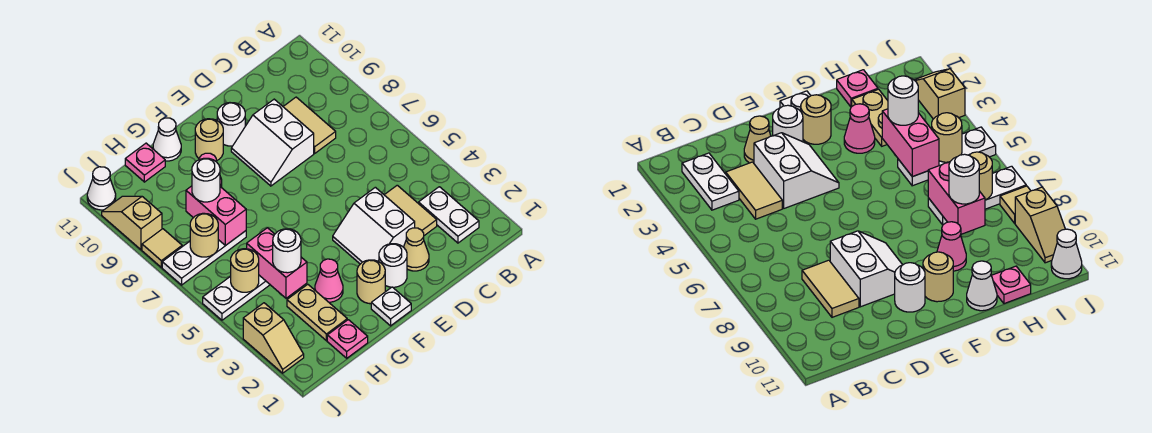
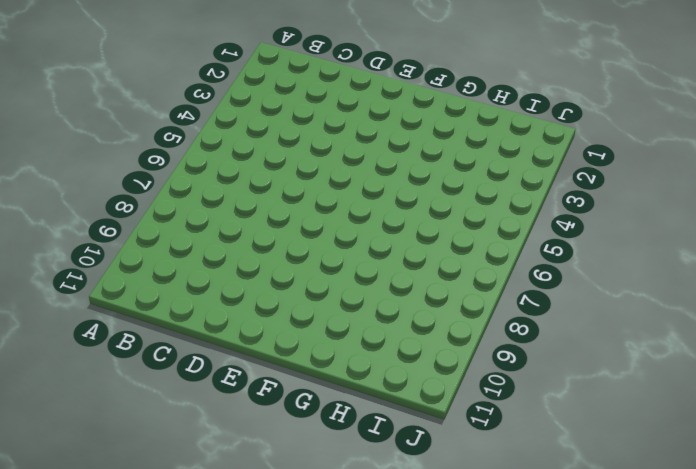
none -> white 1x2 plate [419,187,479,243]
none -> tan 1x2 tile [385,185,437,236]
none -> tan 1x2 tile [283,97,336,153]

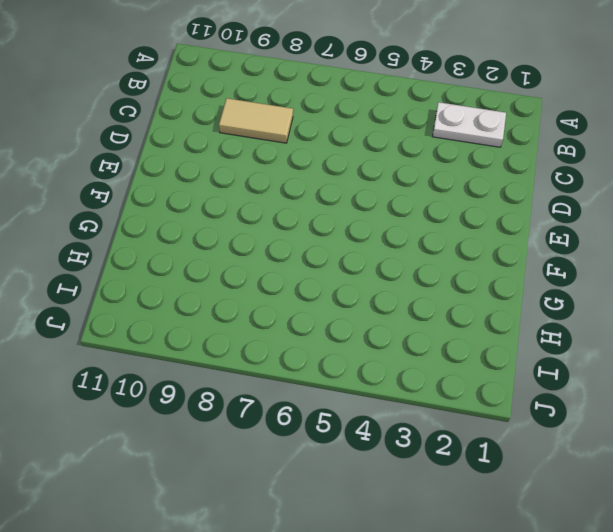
none -> tan 1x2 tile [385,185,437,236]
none -> tan 1x1 cone [404,228,429,271]
none -> white 2x2 slope [333,187,415,264]

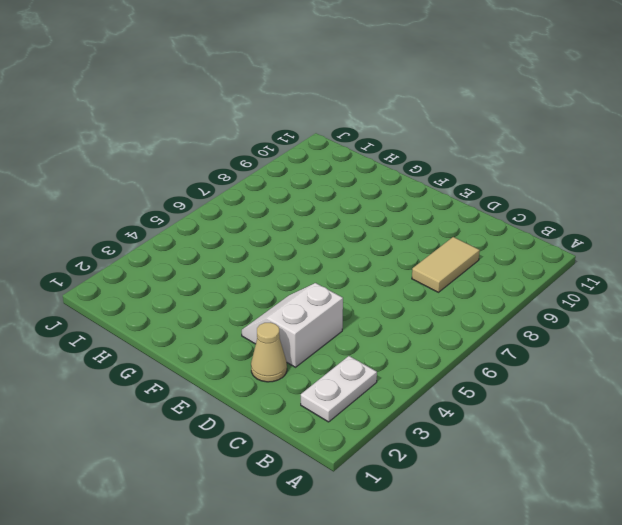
none -> tan 1x2 tile [385,185,437,236]
none -> white 2x2 slope [231,99,314,186]
none -> white 1x1 round brick [379,244,407,287]

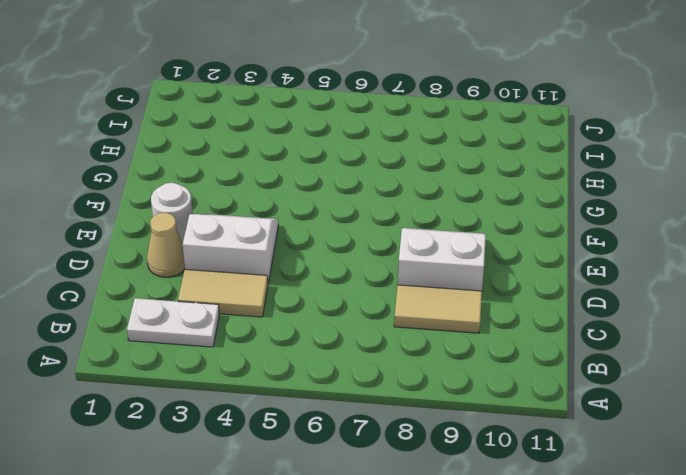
none -> white 1x1 round brick [217,103,245,146]
none -> white 1x1 plate [371,287,411,326]
none -> tan 1x1 round brick [357,260,385,304]

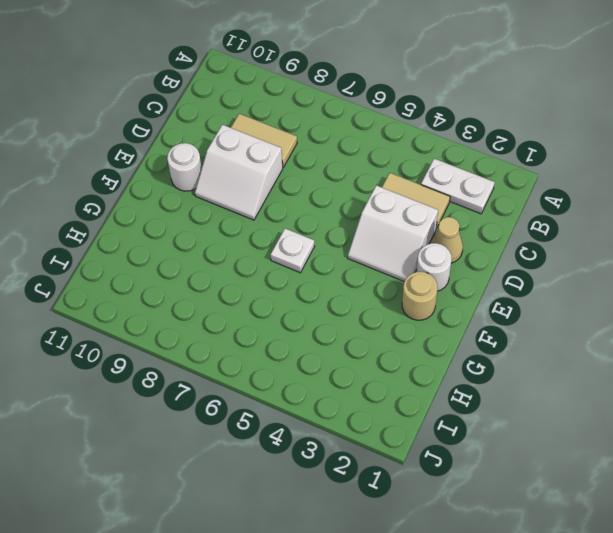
white 1x1 plate [271,229,315,273] -> white 1x1 plate moved to [371,287,411,326]
none -> tan 1x1 round brick [195,119,223,161]
none -> pink 1x1 cone [315,259,343,302]
none -> pink 1x1 cone [937,222,966,271]

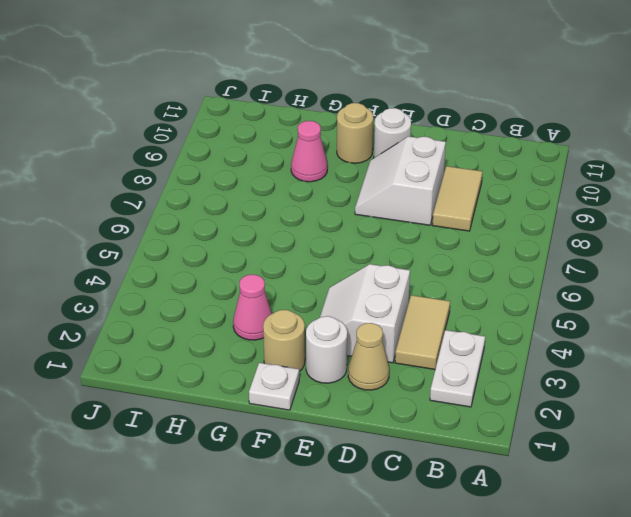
none -> white 1x1 cone [153,118,181,161]
none -> pink 1x1 plate [327,320,368,358]
none -> tan 1x2 plate [287,284,347,341]

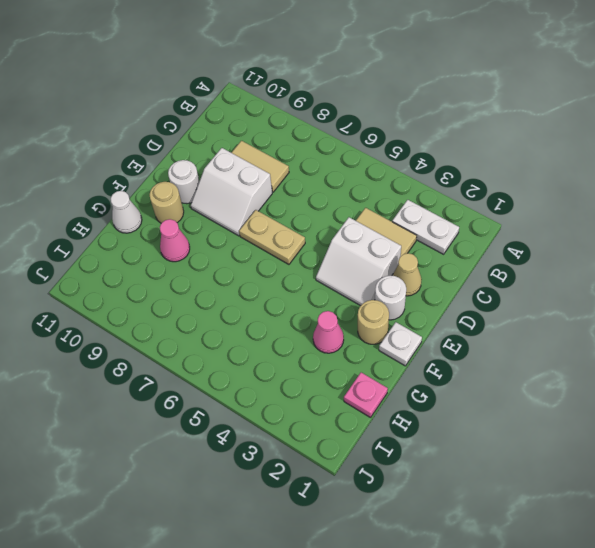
tan 1x2 plate [239,210,305,264] -> tan 1x2 plate moved to [287,284,347,341]
none -> white 1x3 plate [203,275,270,320]
none -> white 1x3 plate [162,231,246,285]
none -> pink 1x1 plate [125,143,165,182]

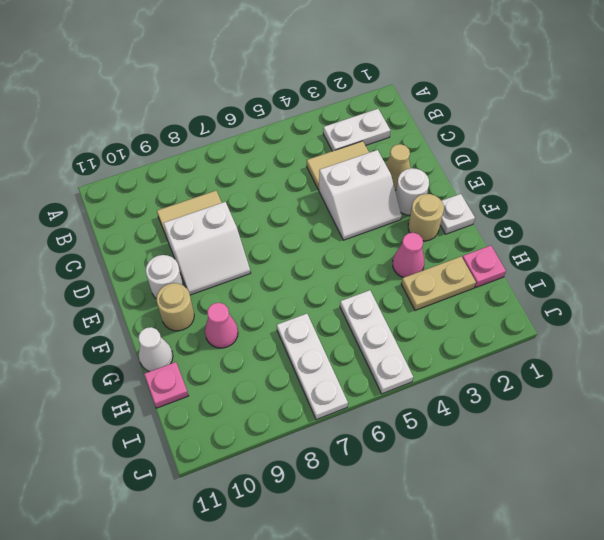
none -> tan 1x2 slope [243,303,304,373]
none -> tan 1x1 tile [142,229,182,267]
none -> tan 1x2 slope [102,196,162,250]

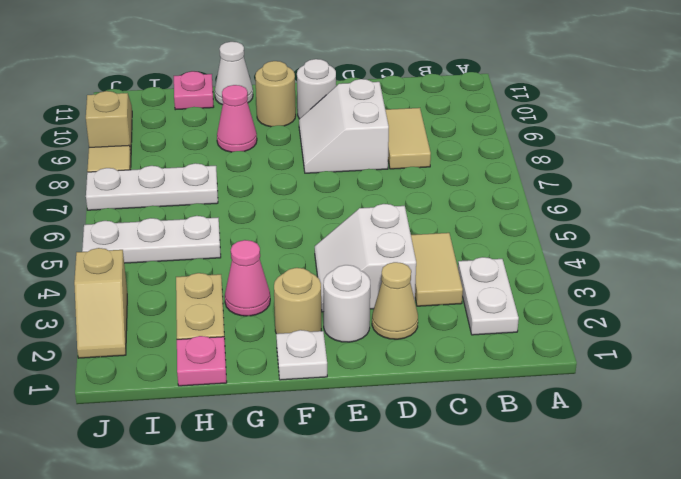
none -> white 1x1 cone [87,167,116,210]
none -> pink 1x2 brick [247,228,307,298]
none -> pink 1x2 brick [186,186,246,246]

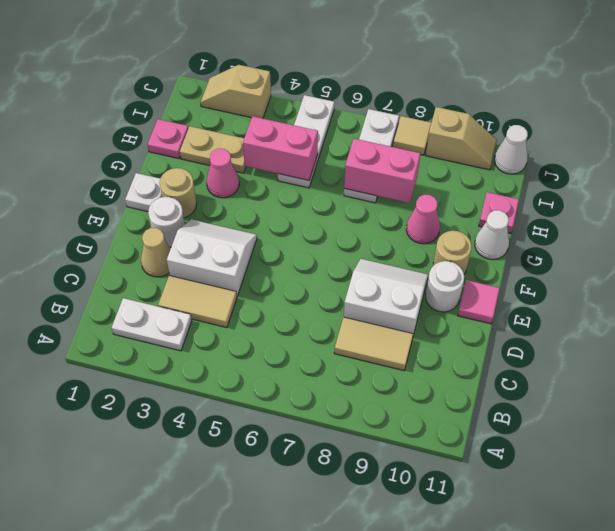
pink 1x1 tile [458,280,500,324] -> none
none -> tan 1x1 round brick [231,249,259,292]
none -> tan 1x1 round brick [190,213,218,257]
none -> white 1x1 round brick [273,229,301,273]

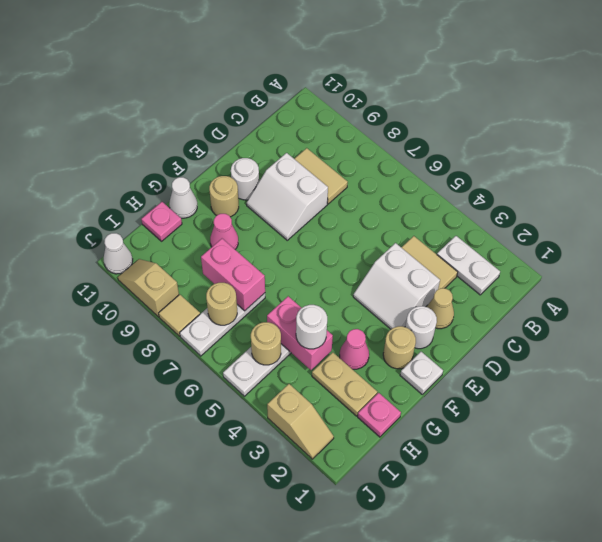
none -> white 1x1 round brick [192,158,220,202]

